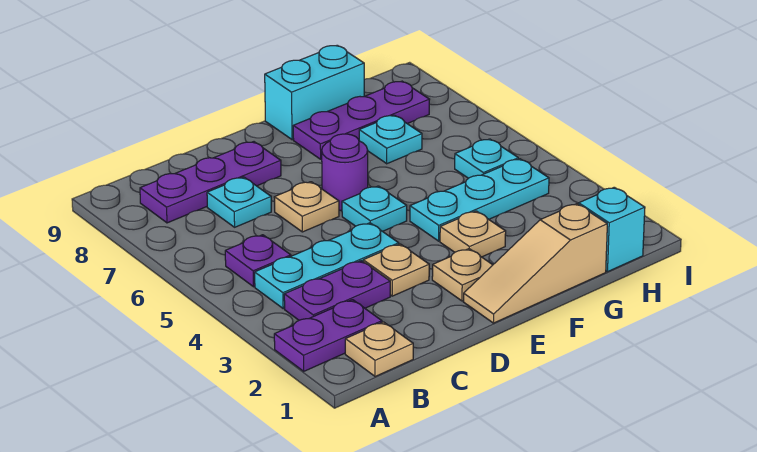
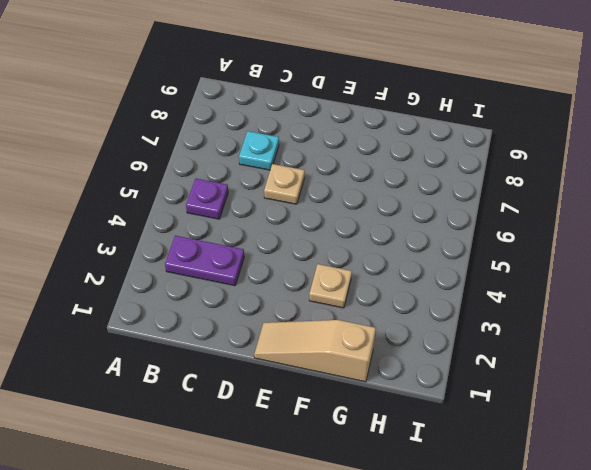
none -> purple 1x2 plate [274,300,382,371]
none -> tan 1x1 plate [345,322,413,377]
none -> cyan 1x3 plate [255,223,399,309]

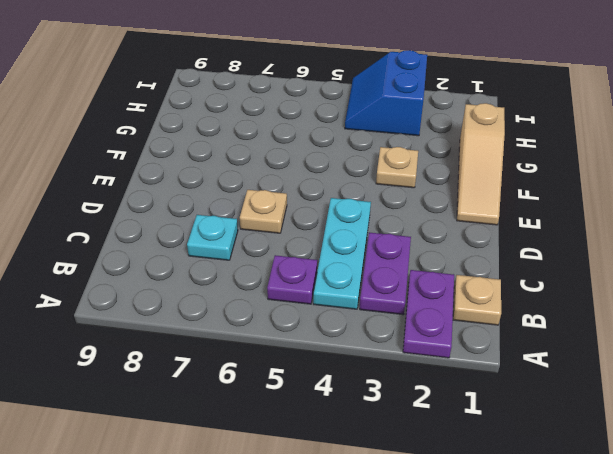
blue 2x2 slope [345,50,427,136] -> cyan 1x3 plate [410,159,549,241]
none -> purple 1x3 plate [140,142,281,223]
none -> tan 1x1 plate [363,244,429,296]
none -> tan 1x1 plate [432,249,492,301]

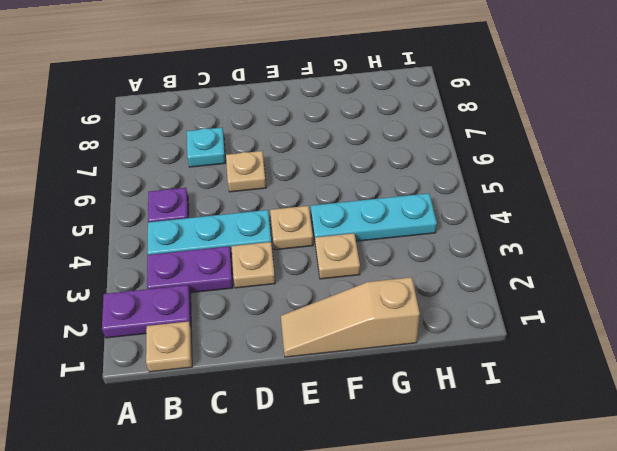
tan 1x1 plate [270,206,313,250] -> tan 1x1 plate moved to [432,249,492,301]
none -> purple 1x3 plate [140,142,281,223]
none -> cyan 1x1 plate [342,186,407,231]
none -> purple 1x1 round brick [322,134,368,211]

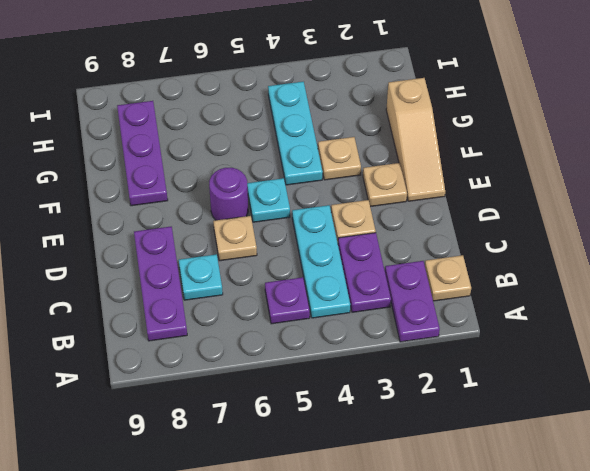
none -> cyan 1x2 brick [265,45,364,140]
none -> cyan 1x1 plate [359,115,422,164]
none -> cyan 1x1 brick [579,187,645,272]

